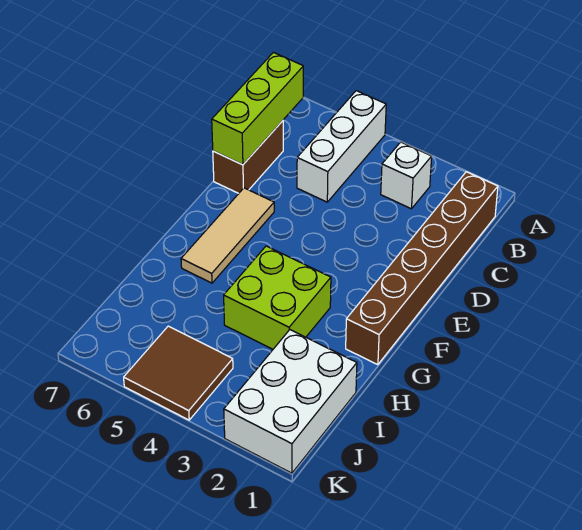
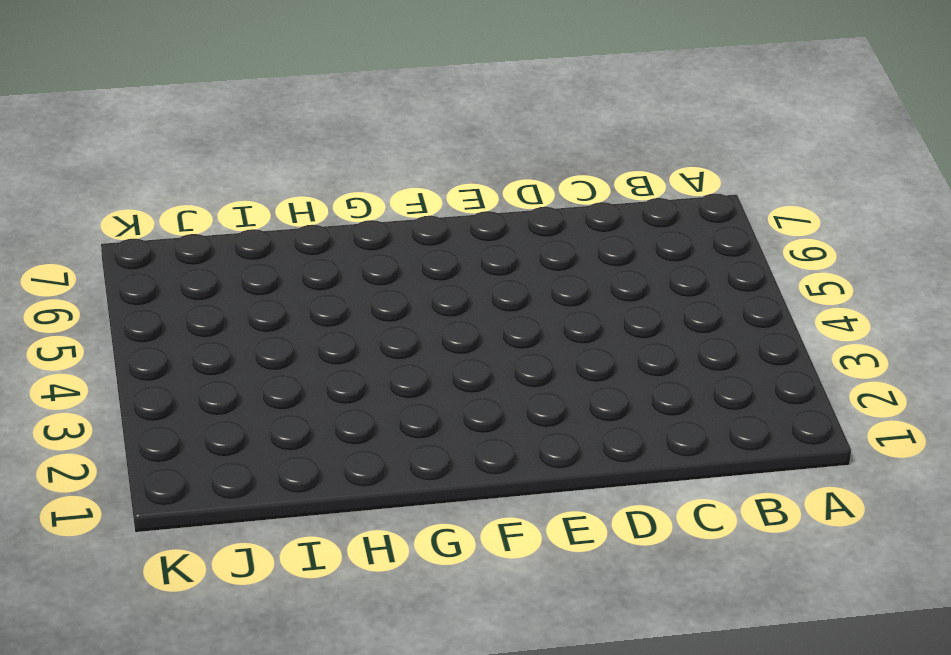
none -> white 1x3 brick [297,91,386,202]
none -> brown 1x6 brick [346,172,498,365]

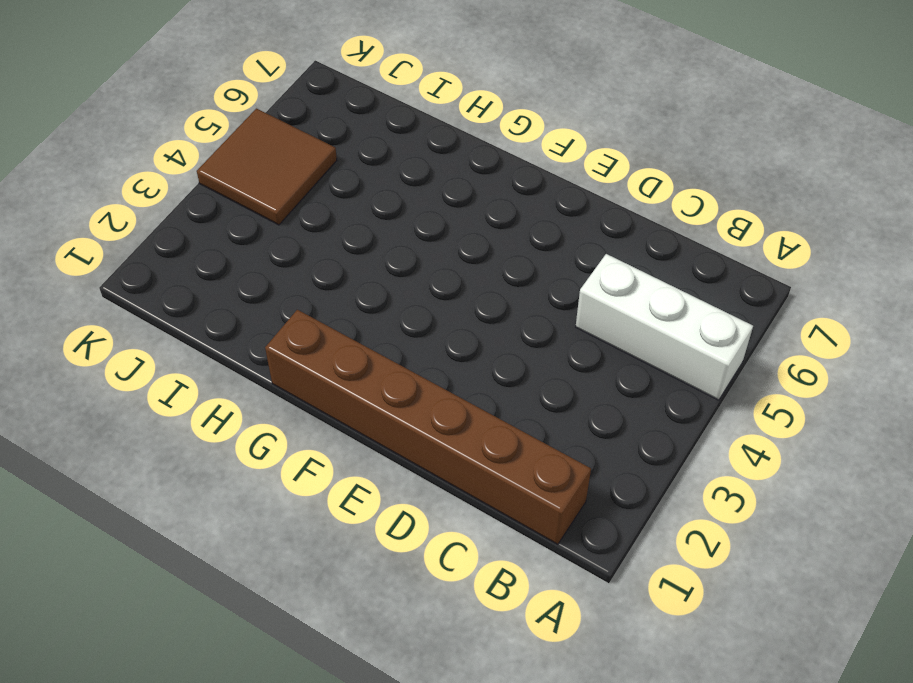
none -> white 1x1 brick [381,142,432,209]
none -> brown 1x2 brick [213,121,283,193]

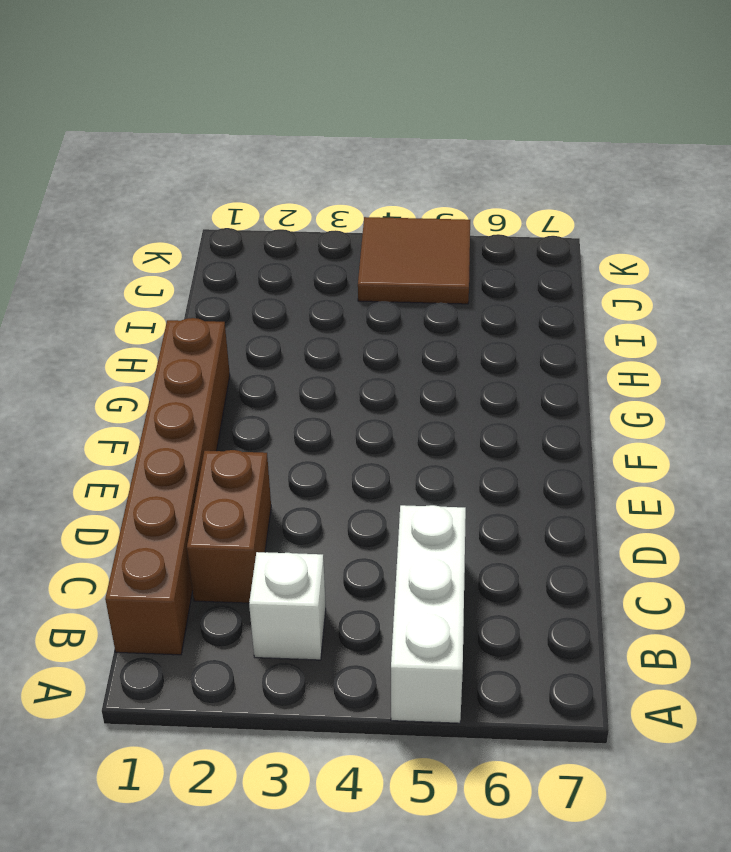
brown 1x2 brick [187,450,271,603] -> brown 1x2 brick moved to [213,121,283,193]
none -> tan 1x3 tile [181,188,274,283]
none -> lime 2x2 brick [224,246,331,349]

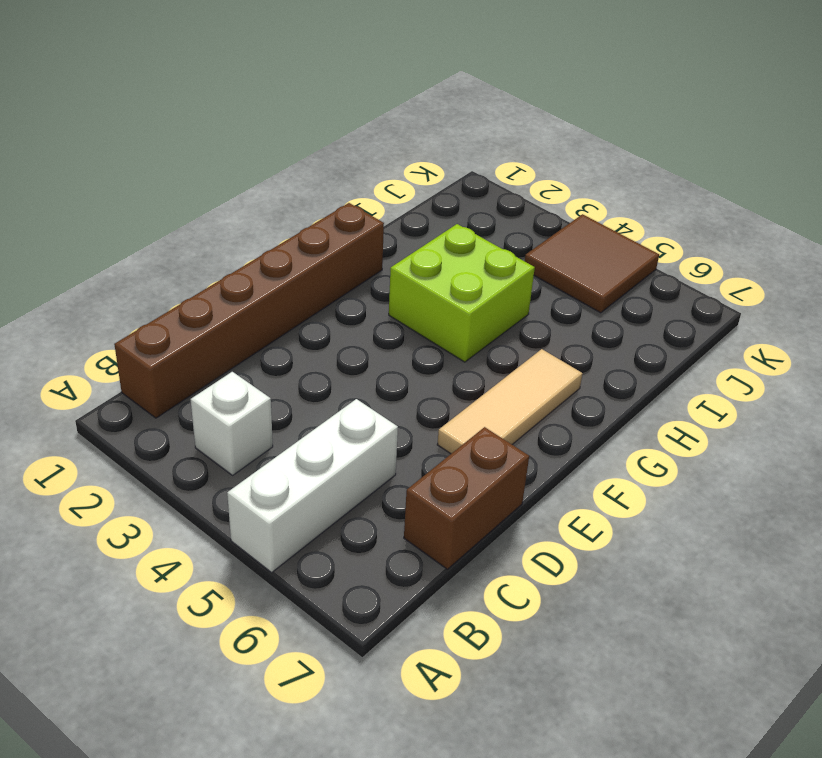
none -> white 2x3 brick [224,330,357,473]
none -> lime 1x3 brick [212,52,303,165]

